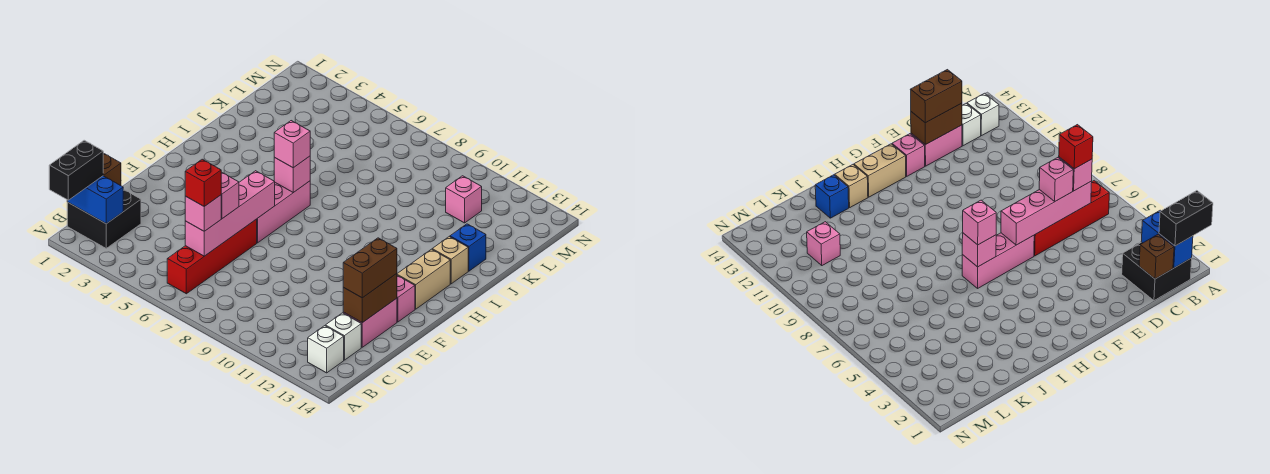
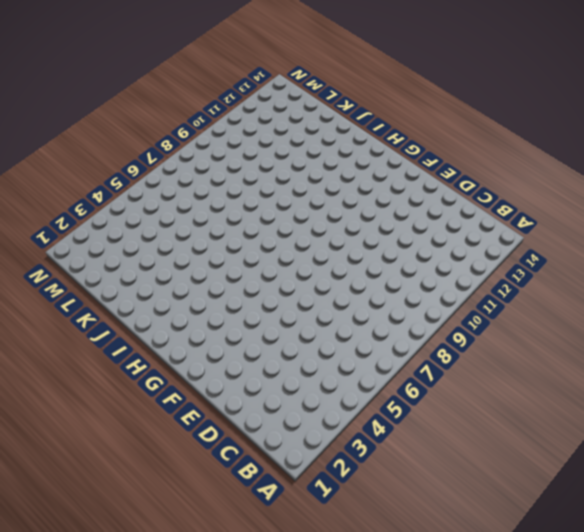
none -> black 2x2 brick [67,189,141,248]
none -> red 1x4 brick [167,219,257,294]
none -> white 1x1 brick [308,326,344,373]

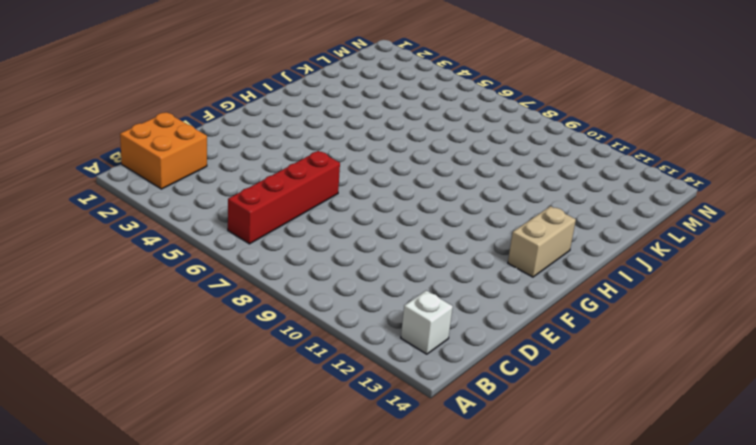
orange 2x2 brick [120,112,207,189] -> black 2x2 brick [67,189,141,248]
none -> white 1x1 brick [325,313,361,360]
none -> pink 1x2 brick [343,298,397,347]
none -> pink 1x3 brick [257,181,310,243]

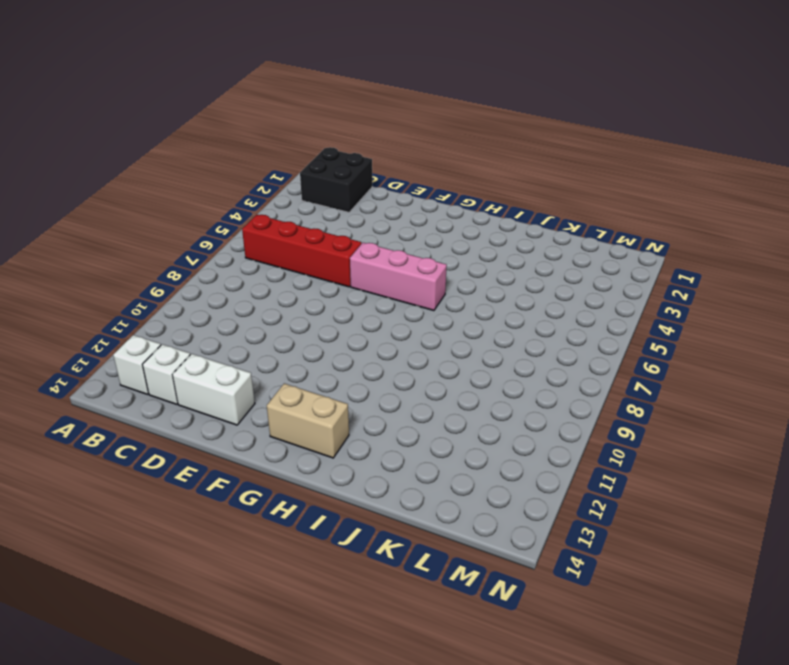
white 1x2 brick [173,354,255,425] -> pink 1x2 brick [343,298,397,347]
none -> pink 1x1 brick [397,276,415,322]
none -> tan 1x1 brick [432,237,468,284]
none -> blue 1x1 brick [450,224,486,271]

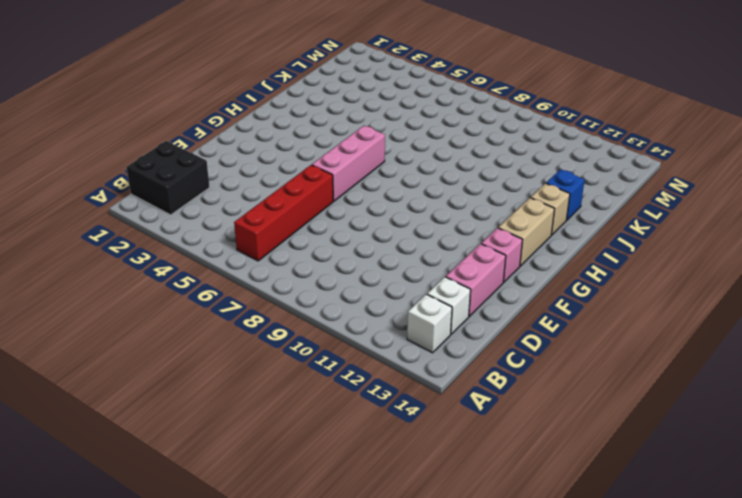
none -> pink 1x1 brick [446,176,482,223]
none -> blue 1x2 brick [67,176,123,224]
none -> brown 1x1 brick [103,153,121,186]

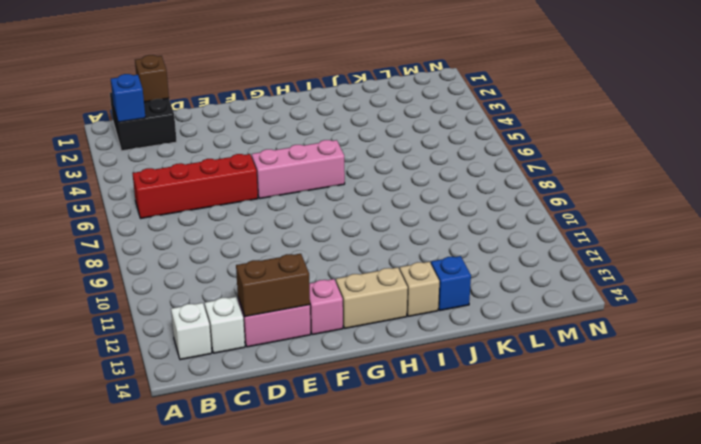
blue 1x1 brick [111,74,146,122] -> blue 1x2 brick [67,176,123,224]
none -> pink 1x1 brick [446,176,482,223]
none -> pink 1x4 brick [185,171,275,256]
none -> pink 1x1 brick [274,156,310,193]

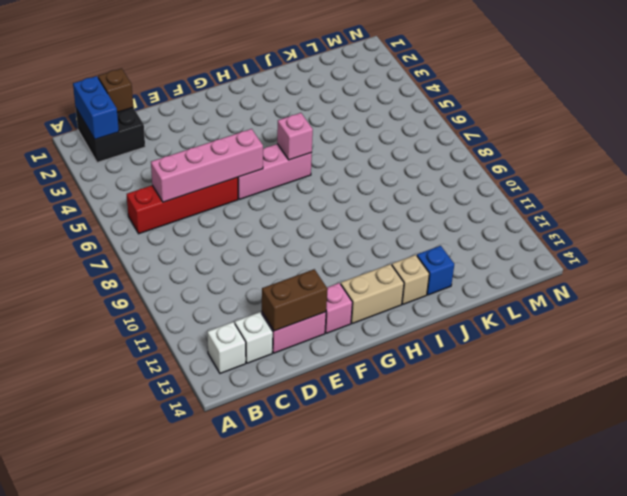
none -> pink 1x1 brick [446,176,482,223]
none -> black 1x2 brick [49,140,103,200]
none -> pink 1x1 brick [185,195,221,231]

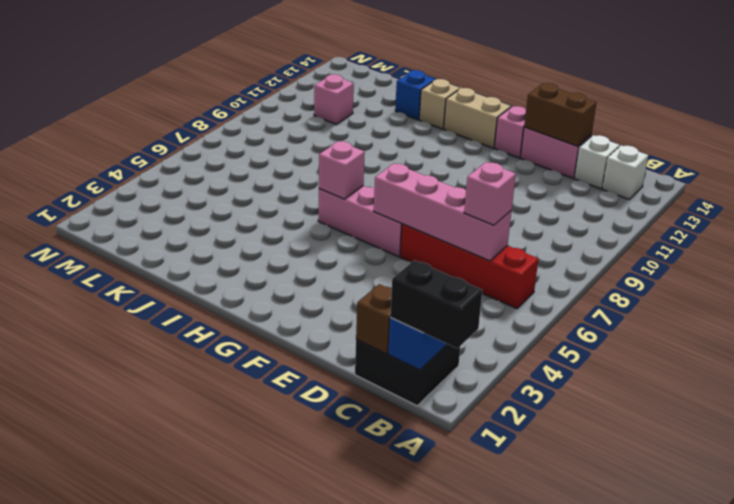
none -> pink 1x1 brick [221,172,239,219]
none -> brown 1x2 brick [343,238,397,298]
none -> pink 1x1 brick [274,121,310,168]

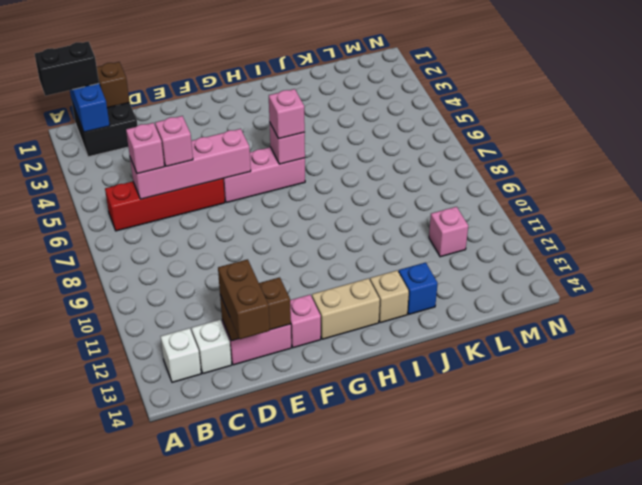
brown 1x2 brick [218,259,270,339] -> brown 1x2 brick turned to [343,238,397,298]
none -> red 1x1 brick [185,159,221,206]

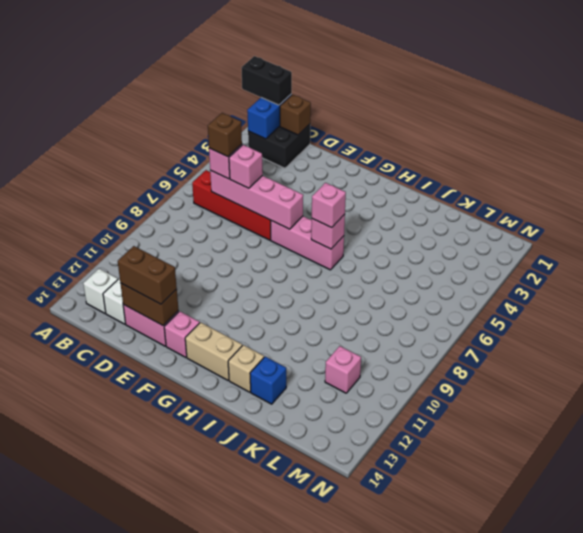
brown 1x1 brick [208,113,242,157] -> red 1x1 brick [185,159,221,206]

